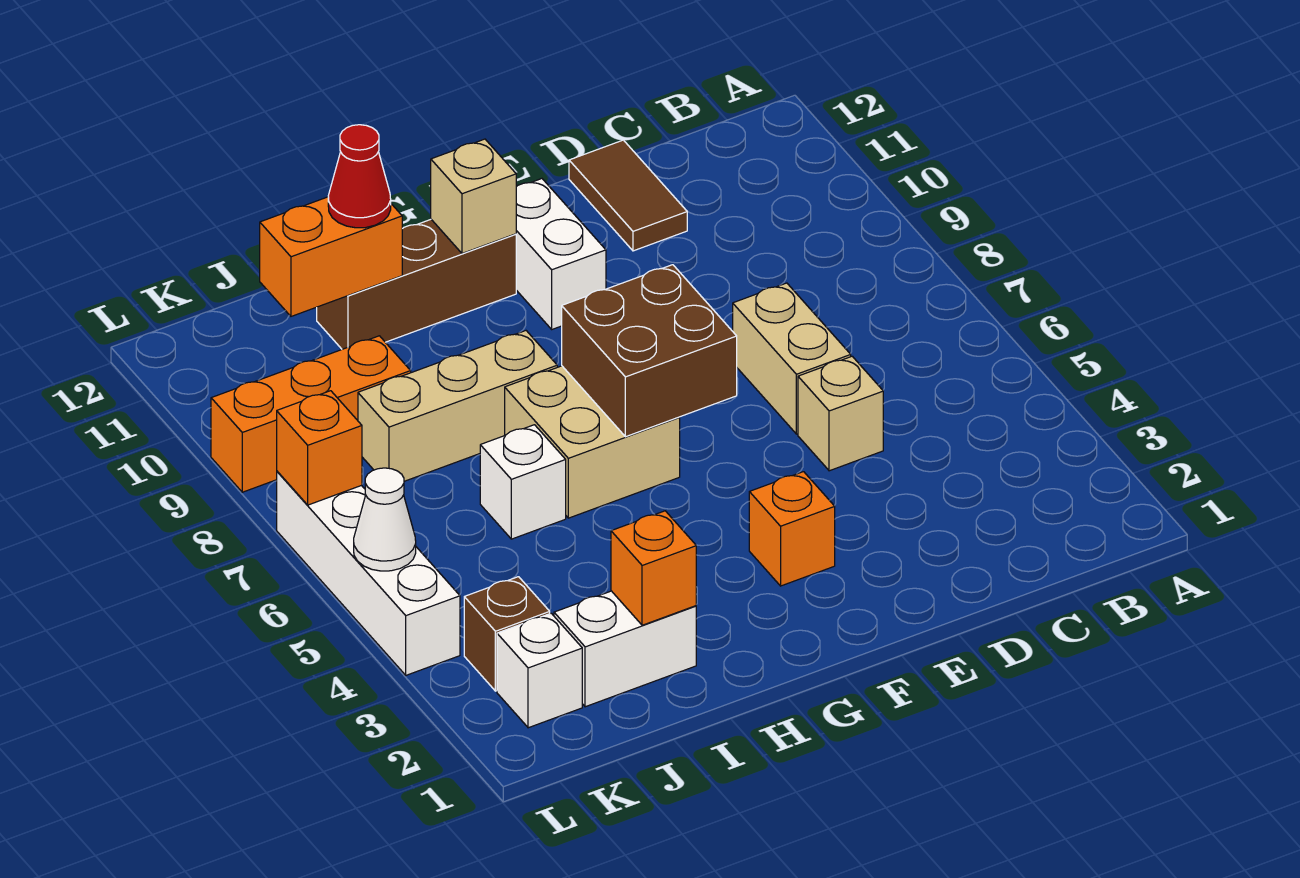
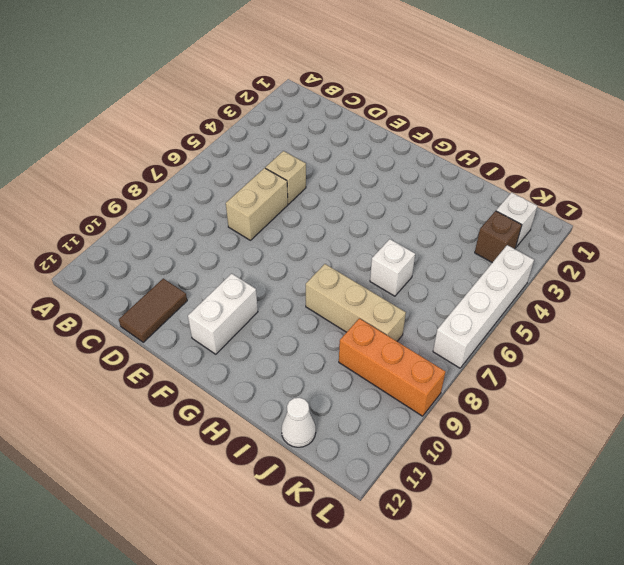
white 1x1 cone [281,398,316,447] -> white 1x1 cone moved to [354,468,416,571]
none -> orange 1x1 brick [749,472,835,586]
none -> tan 2x2 brick [505,366,680,518]
none -> brown 1x3 brick [317,220,516,349]

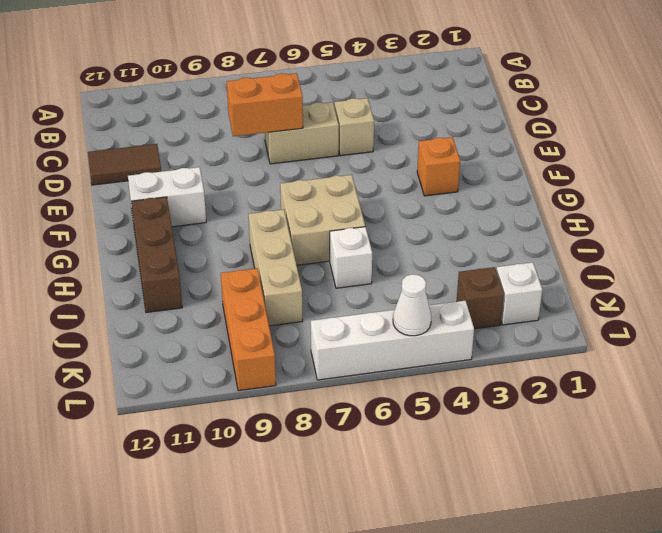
orange 1x2 brick [227,73,303,136] -> orange 1x2 brick turned to [260,197,402,316]
none -> white 1x2 brick [554,591,696,707]
none -> brown 2x2 brick [562,265,737,437]
none -> tan 1x1 brick [431,139,516,253]

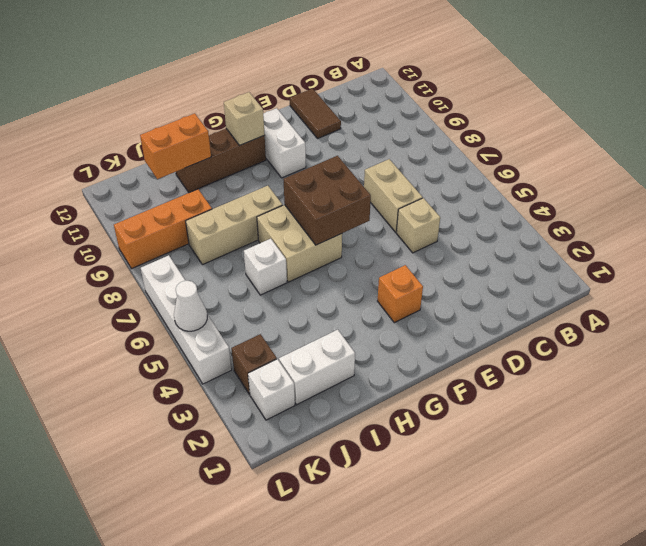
none -> orange 1x1 brick [611,511,696,625]
none -> orange 1x1 brick [277,391,362,505]
none -> red 1x1 cone [328,125,391,228]

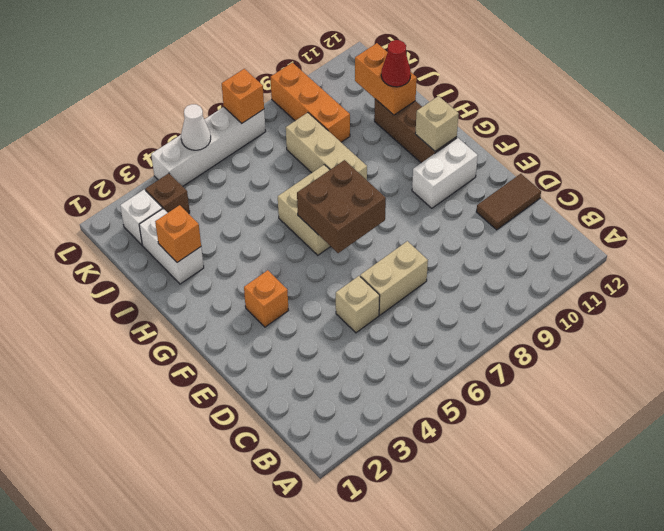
none -> white 1x1 brick [480,425,566,539]

